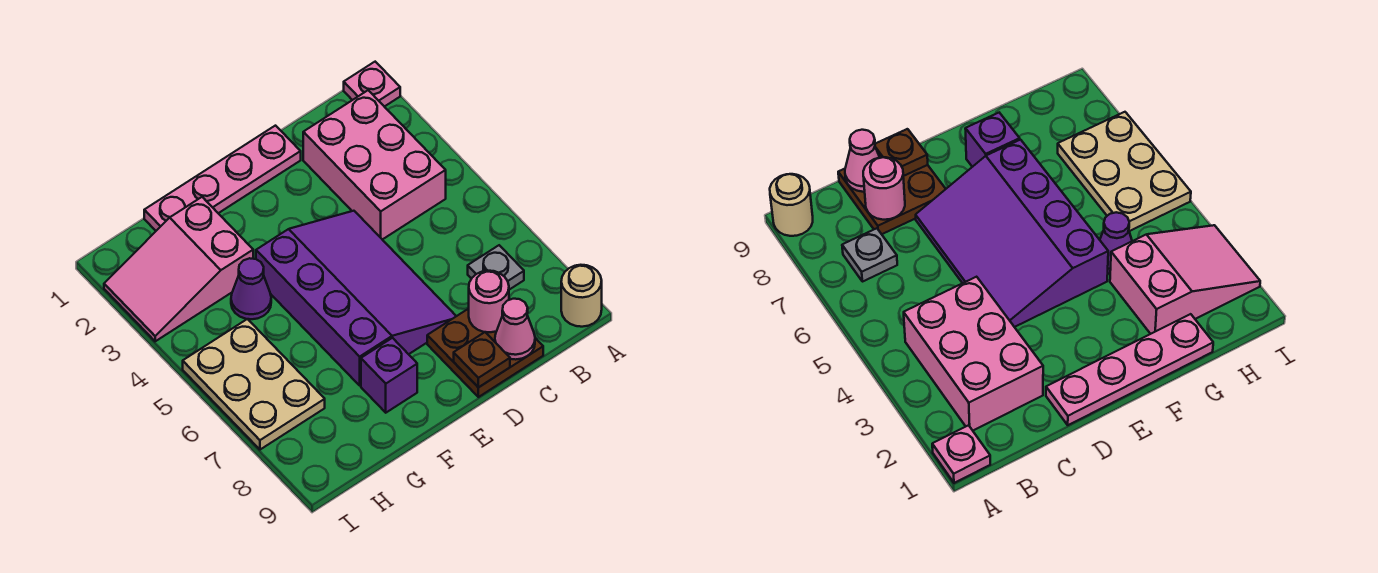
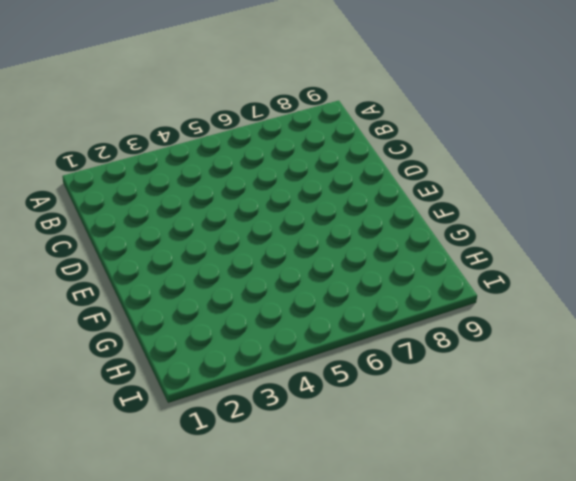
none -> pink 1x1 plate [344,62,400,107]
none -> tan 1x1 round brick [561,265,602,327]
none -> pink 2x3 brick [303,90,446,240]

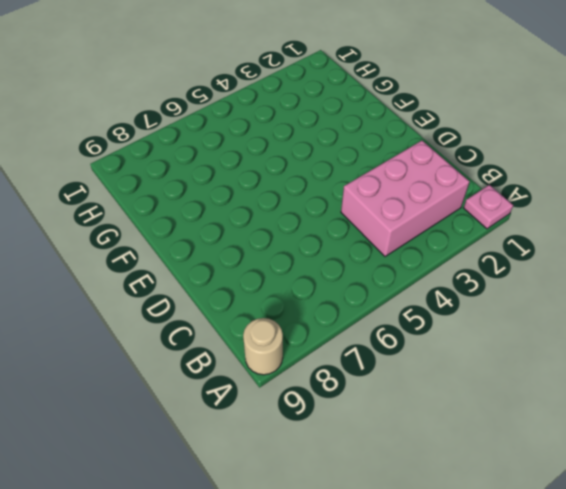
none -> grey 1x1 plate [468,245,524,290]
none -> brown 2x2 plate [427,309,543,397]
none -> pink 1x4 plate [144,126,301,231]

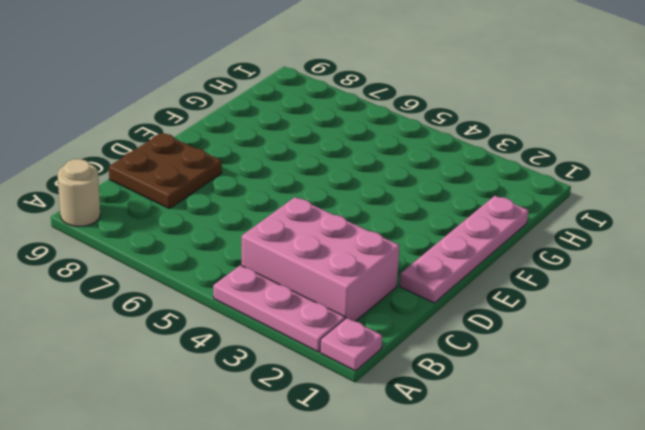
pink 1x3 plate [213,265,345,352] -> none
none -> grey 1x1 plate [468,245,524,290]
none -> purple 3x4 slope [256,211,456,385]
none -> purple 1x1 brick [361,338,417,413]

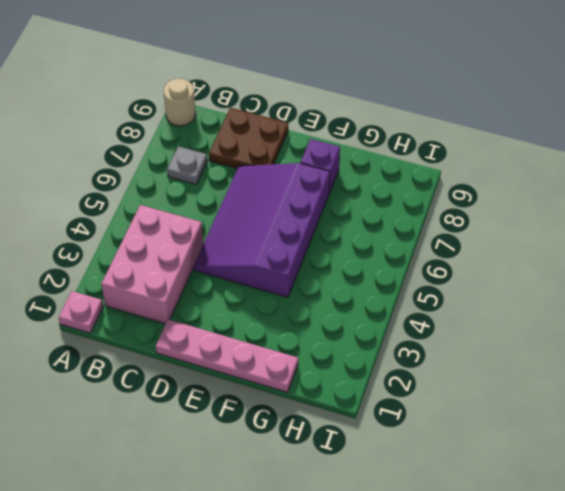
none -> pink 2x3 slope [104,197,253,341]
none -> purple 1x1 cone [231,258,271,319]
none -> tan 2x3 plate [183,319,325,450]

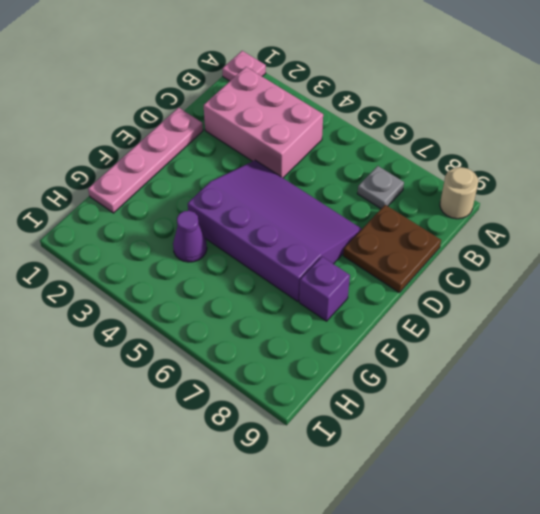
none -> pink 2x3 slope [104,197,253,341]
none -> tan 2x3 plate [183,319,325,450]
none -> pink 1x1 round brick [469,271,509,332]

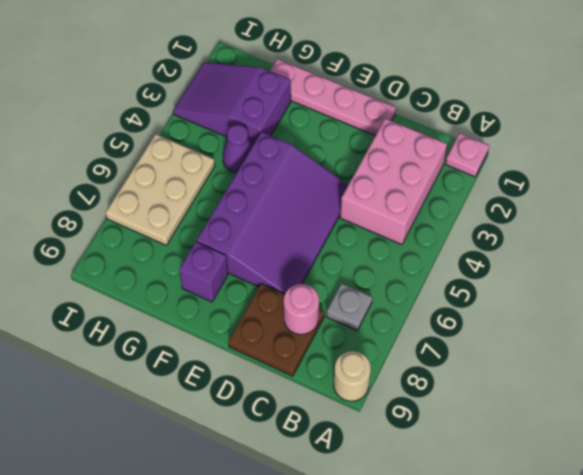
purple 2x3 slope [173,62,291,147] -> pink 2x3 slope [104,197,253,341]
none -> pink 1x1 cone [495,299,535,360]
none -> brown 1x1 plate [454,332,510,388]

